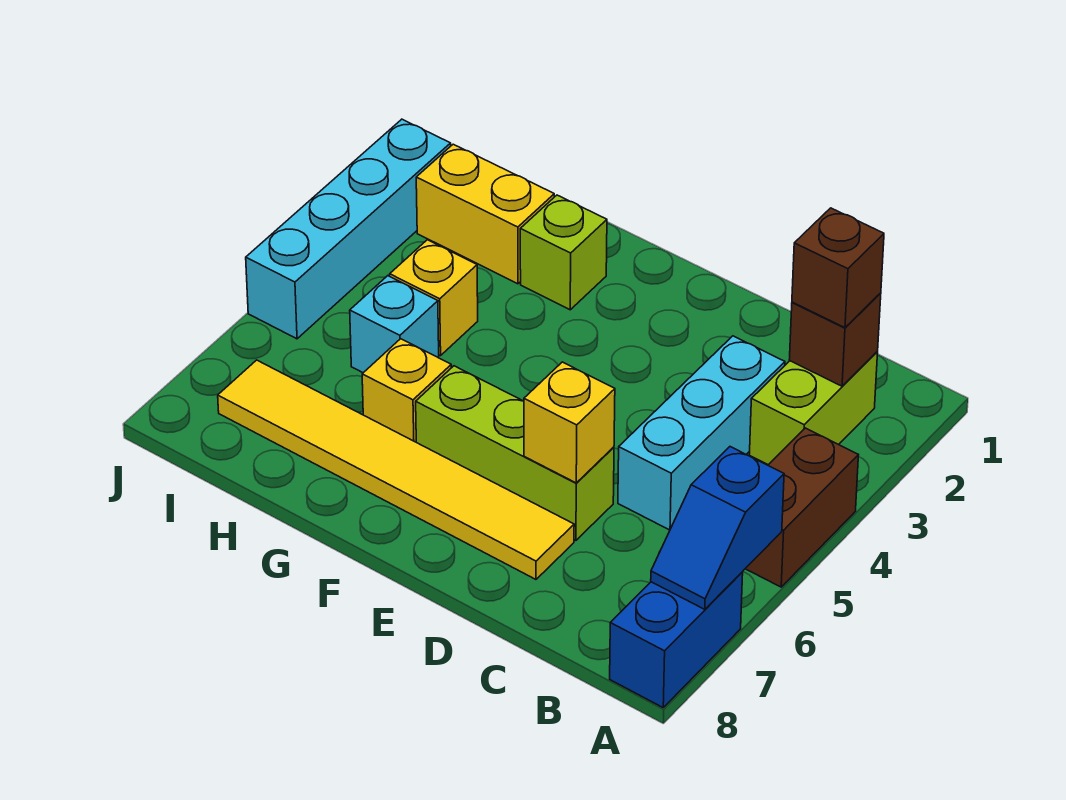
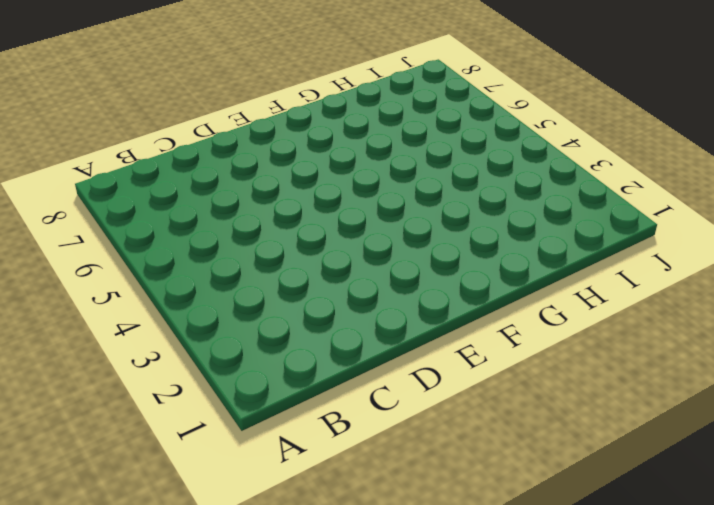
none -> brown 1x2 brick [745,428,858,587]
none -> blue 1x2 brick [610,572,743,707]
none -> lime 1x2 brick [749,352,878,465]

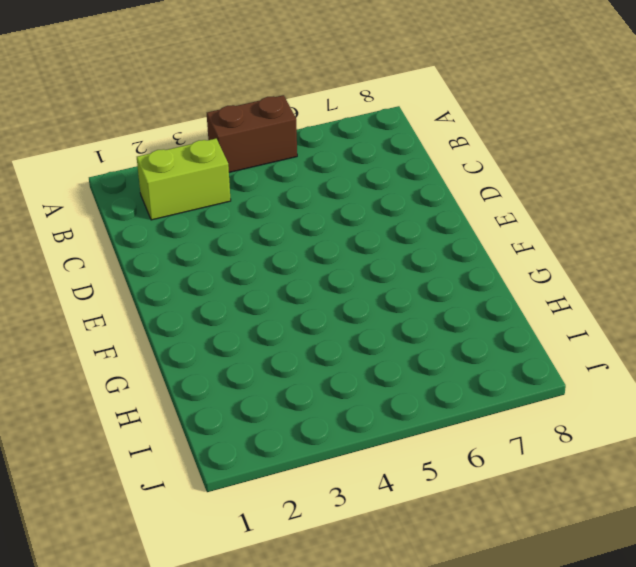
none -> blue 1x2 brick [610,572,743,707]
none -> cyan 1x3 brick [618,336,785,530]
none -> lime 1x3 brick [416,366,614,540]

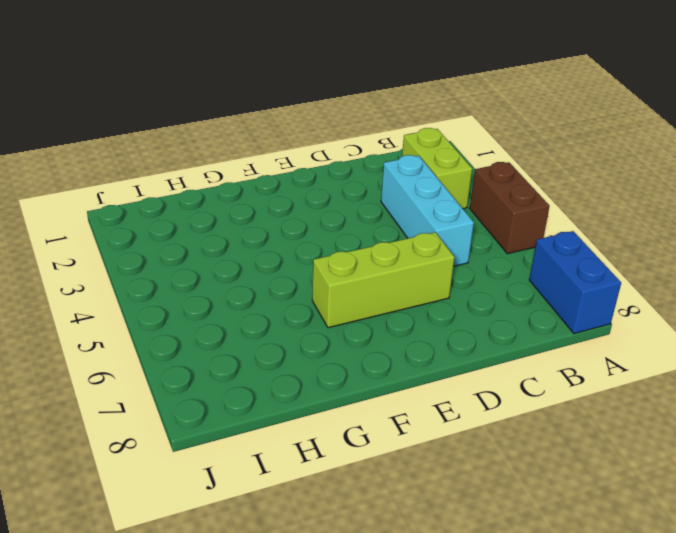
none -> yellow 1x6 tile [218,360,574,579]
none -> lime 1x1 brick [520,195,607,310]
none -> yellow 1x1 brick [362,339,451,442]

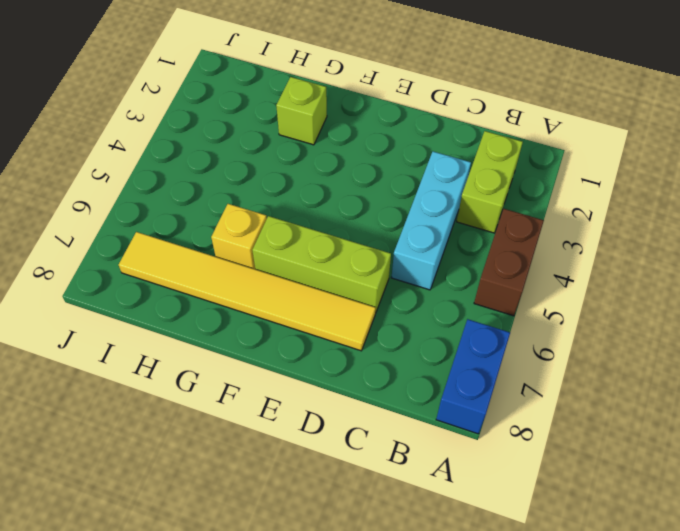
none -> yellow 1x2 brick [416,144,554,284]
none -> yellow 1x1 brick [390,240,478,356]
none -> cyan 1x1 brick [350,276,439,373]

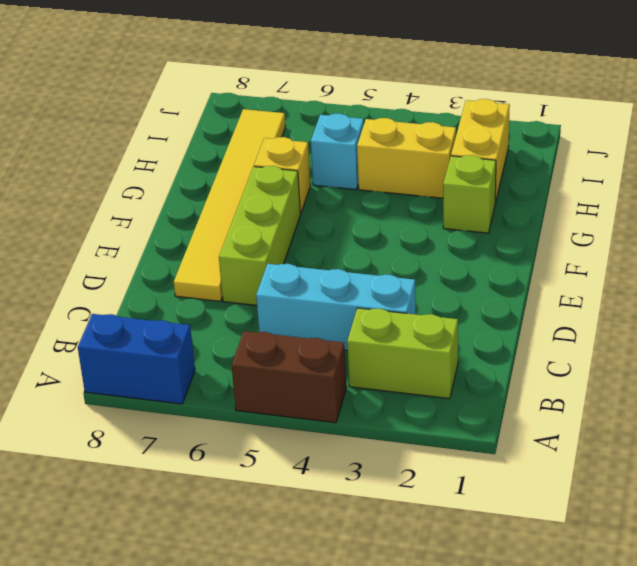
yellow 1x2 brick [357,118,456,198] -> yellow 1x1 brick [390,240,478,356]
none -> cyan 1x4 brick [246,119,451,339]
none -> blue 1x2 slope [651,447,784,609]
none -> brown 1x1 brick [789,293,881,386]

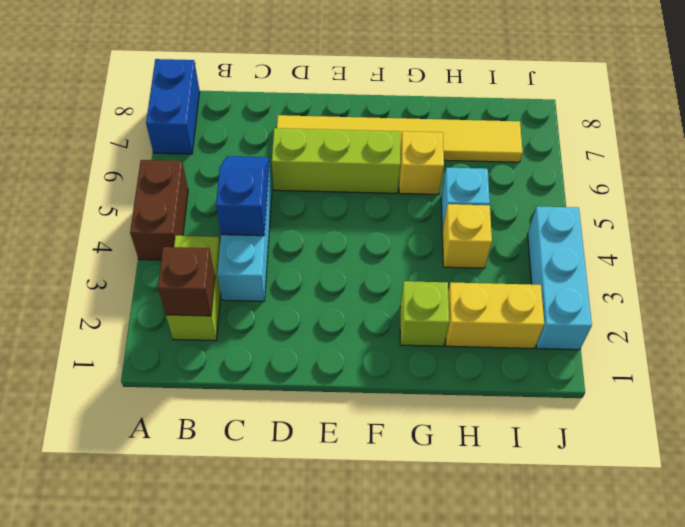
blue 1x2 slope [216,156,269,236] -> blue 1x2 slope moved to [651,447,784,609]
cyan 1x3 brick [528,206,592,350] -> cyan 1x4 brick [246,119,451,339]
none -> yellow 1x1 brick [524,362,615,483]
none -> brown 1x1 brick [792,208,884,328]

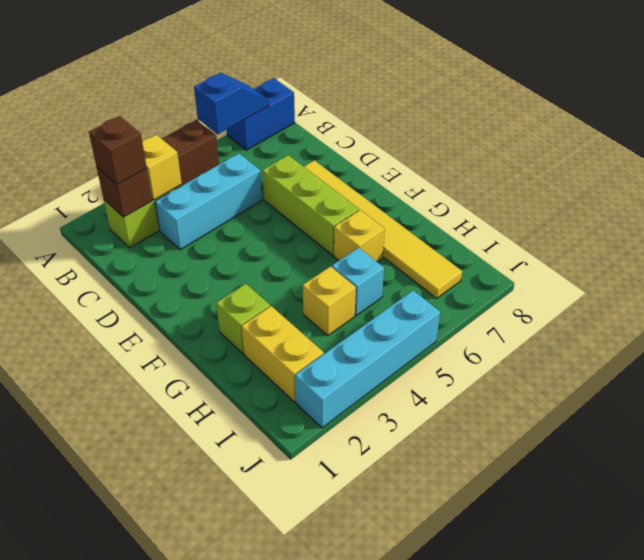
yellow 1x1 brick [142,135,182,200] -> yellow 1x1 brick moved to [524,362,615,483]

